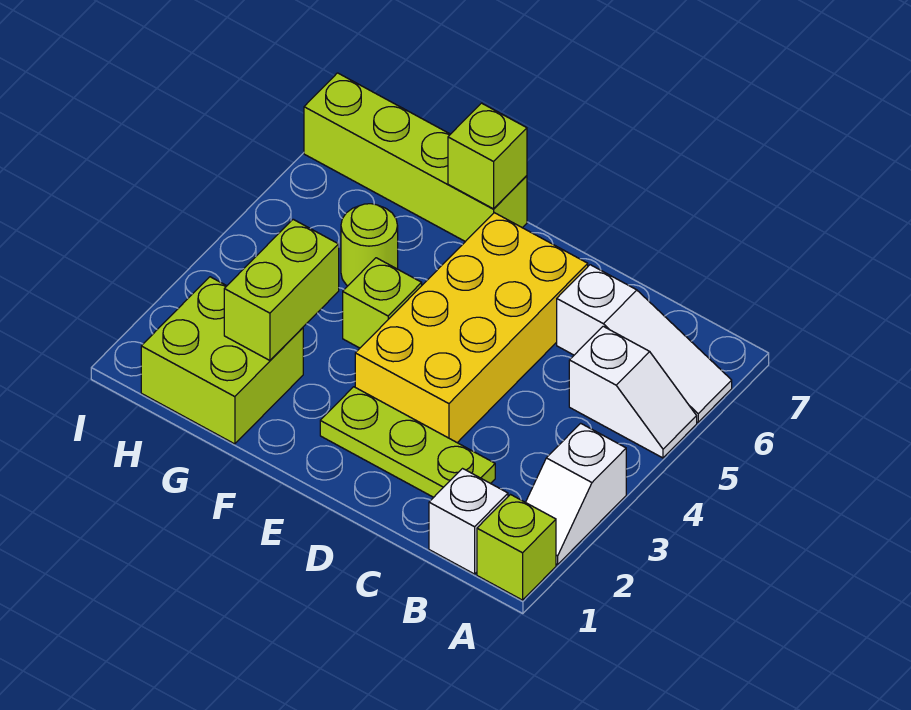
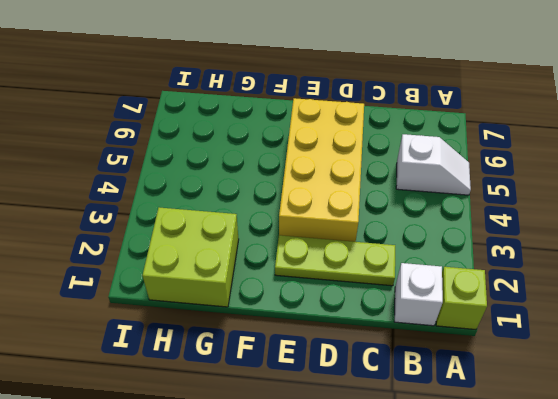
none -> white 1x2 slope [526,423,626,565]
none -> white 1x3 slope [557,265,732,422]
none -> lime 1x1 brick [343,258,422,348]

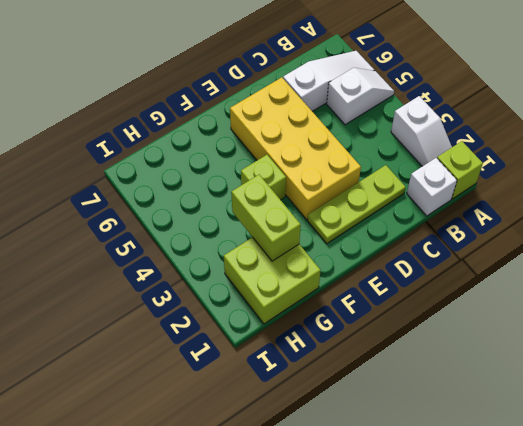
none -> lime 1x4 brick [304,73,527,242]
none -> lime 1x1 round brick [341,204,398,286]
none -> lime 1x1 brick [448,103,527,209]

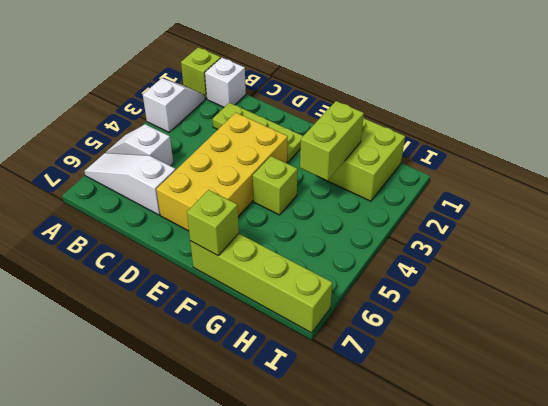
none -> lime 1x1 round brick [341,204,398,286]

